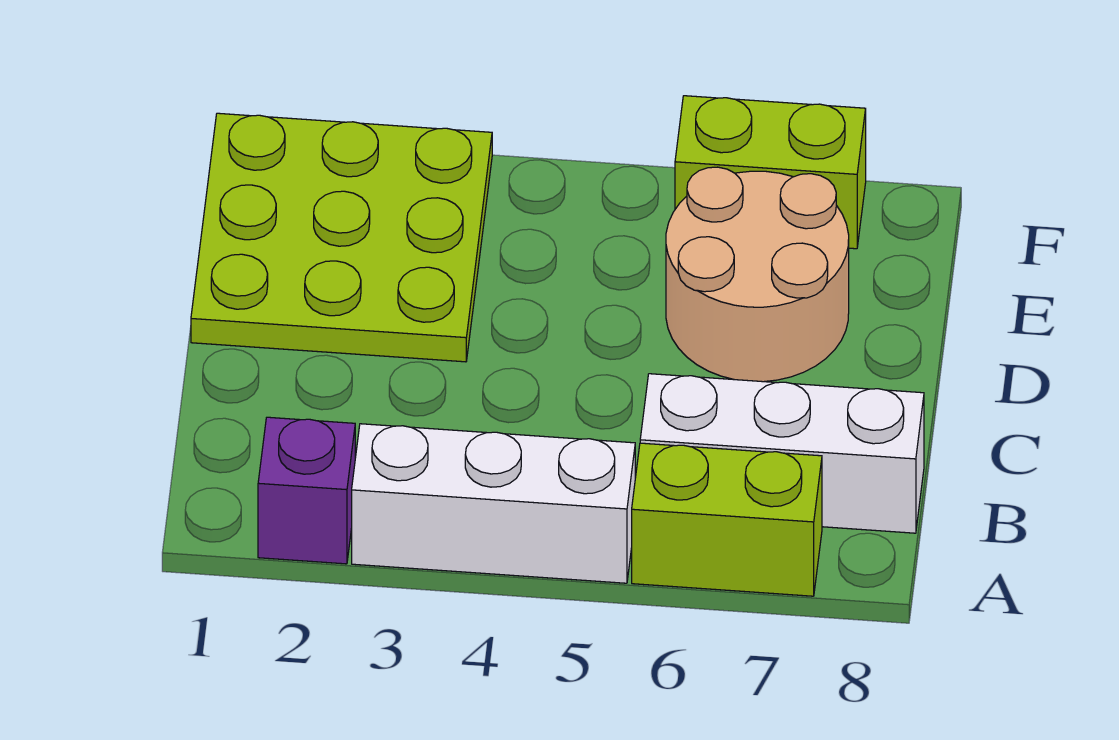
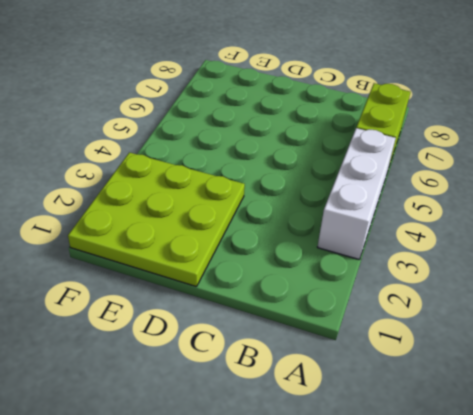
none -> purple 1x1 brick [258,417,355,564]
none -> white 1x3 brick [640,374,924,533]

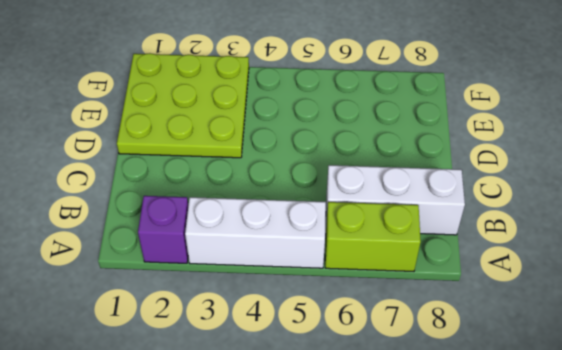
none -> tan 2x2 round brick [666,167,849,382]
none -> lime 1x2 brick [675,96,866,249]

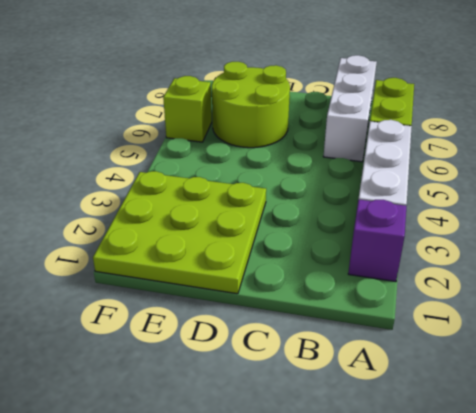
lime 2x2 round brick [212,62,290,148] -> tan 2x2 round brick [666,167,849,382]
lime 1x1 brick [163,76,212,142] -> lime 1x2 brick [675,96,866,249]

